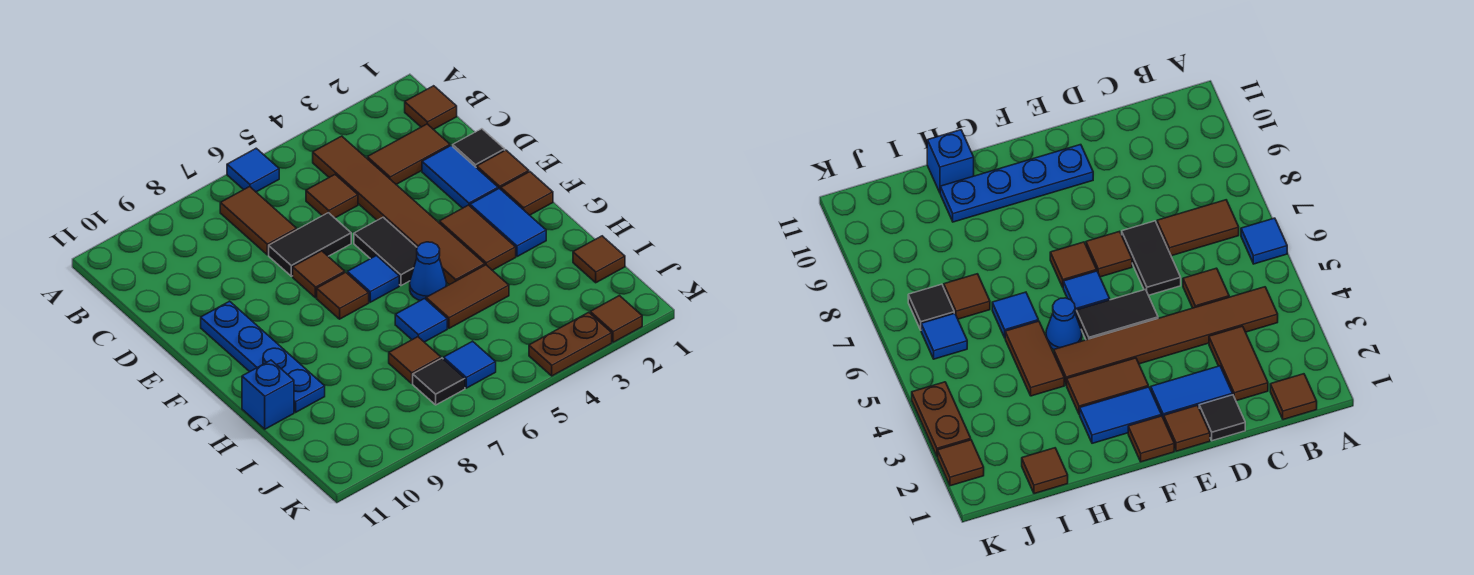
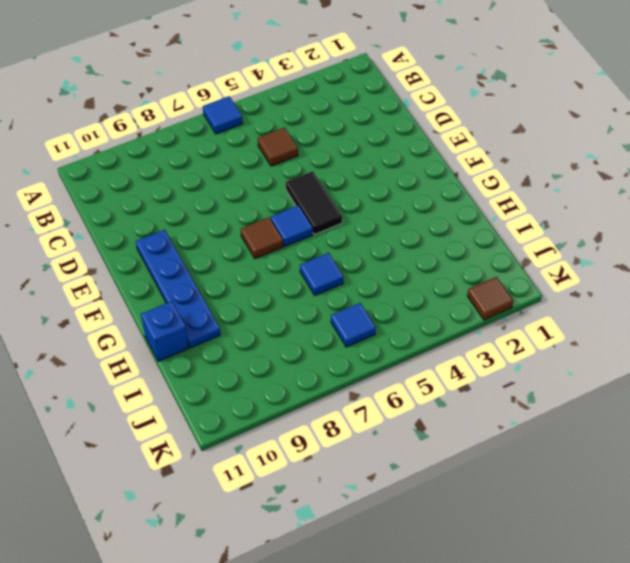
none -> brown 1x1 tile [405,86,457,130]
none -> brown 1x6 tile [313,136,485,285]
none -> brown 1x2 tile [220,187,297,255]

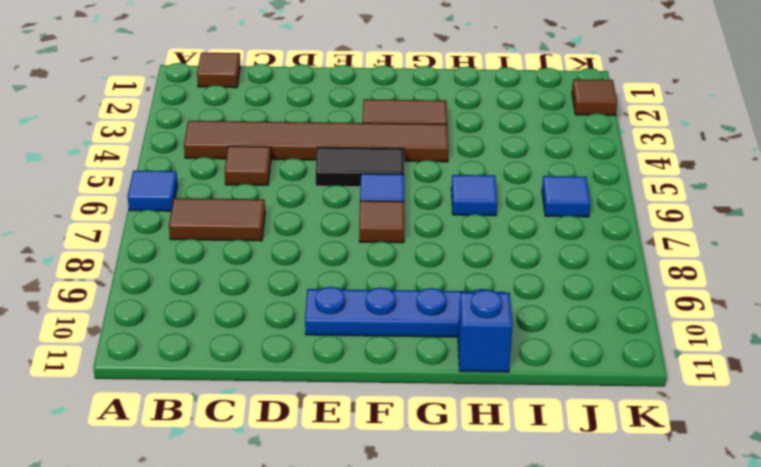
none -> brown 1x2 tile [367,124,450,184]
none -> black 1x1 tile [453,129,505,168]
none -> blue 1x2 tile [422,146,498,208]

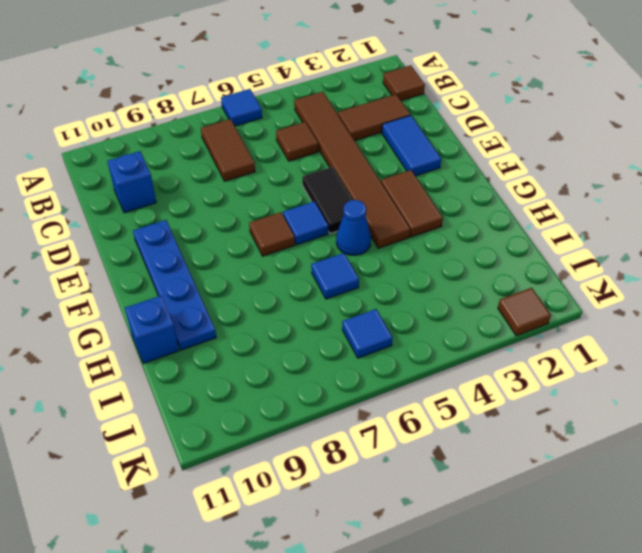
blue 1x1 brick [107,151,156,213] -> none
none -> black 1x1 tile [453,129,505,168]
none -> black 1x2 tile [269,213,351,276]
none -> brown 1x1 tile [477,150,529,189]

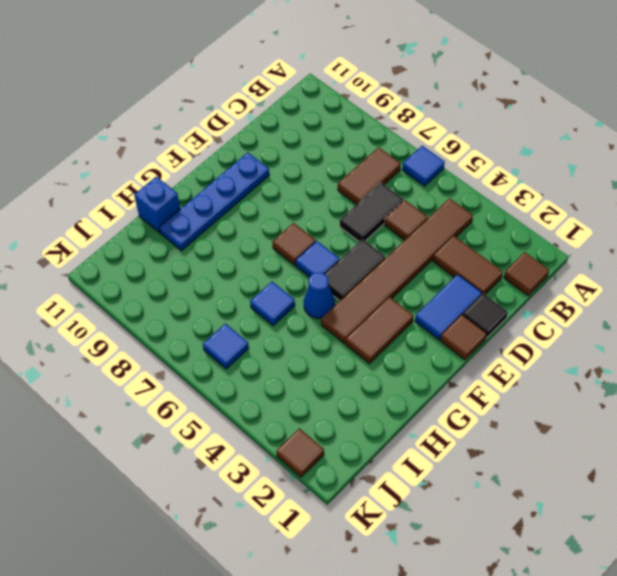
black 1x2 tile [340,183,404,242] -> black 1x2 tile turned to [269,213,351,276]
none -> brown 1x1 tile [293,251,345,298]
none -> brown 1x1 tile [501,172,553,215]
none -> blue 1x2 tile [470,188,546,257]

